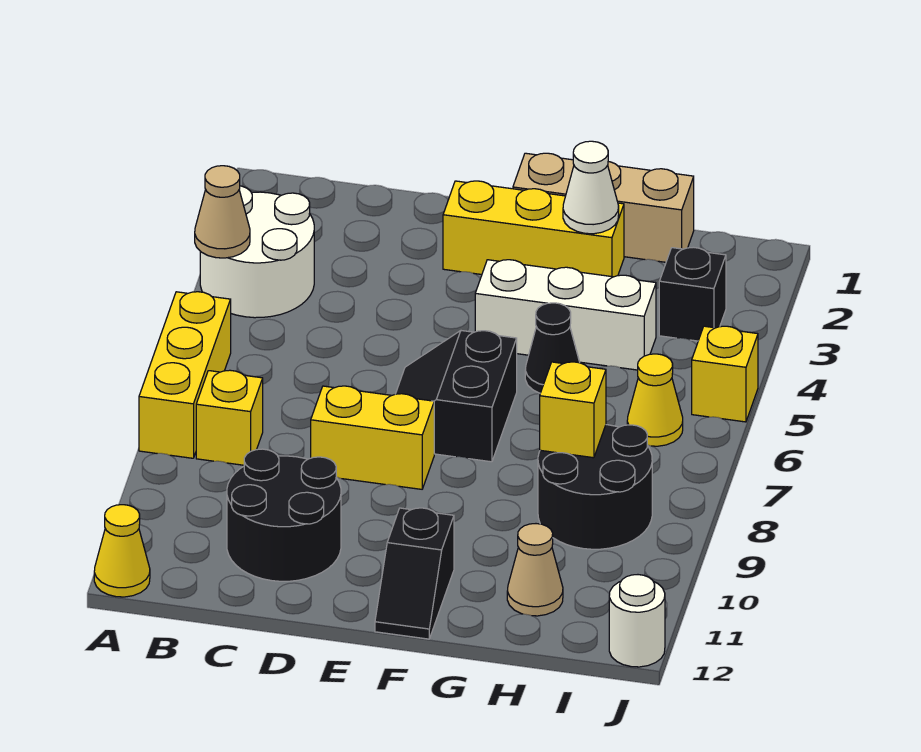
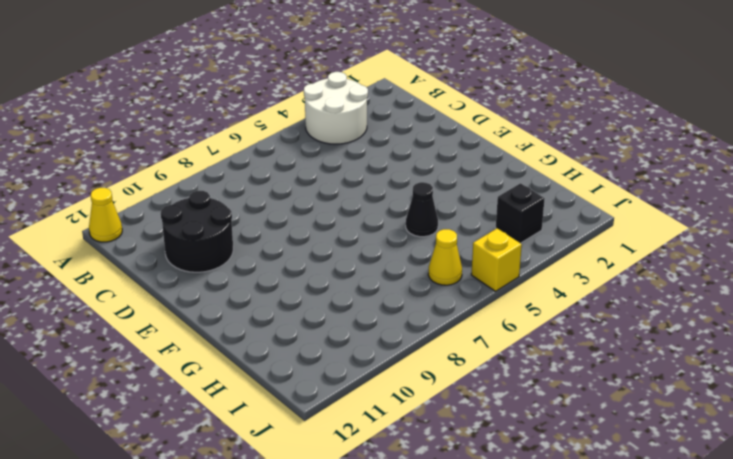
none -> yellow 1x3 brick [139,292,231,458]
none -> yellow 1x1 brick [196,370,263,465]
none -> yellow 1x2 brick [311,386,434,489]

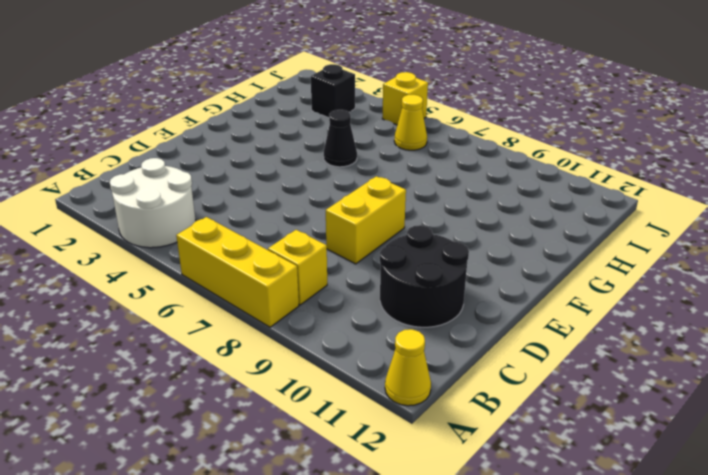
none -> yellow 1x3 brick [443,181,624,277]
none -> black 2x2 slope [396,331,517,462]
none -> tan 1x3 brick [513,153,694,262]

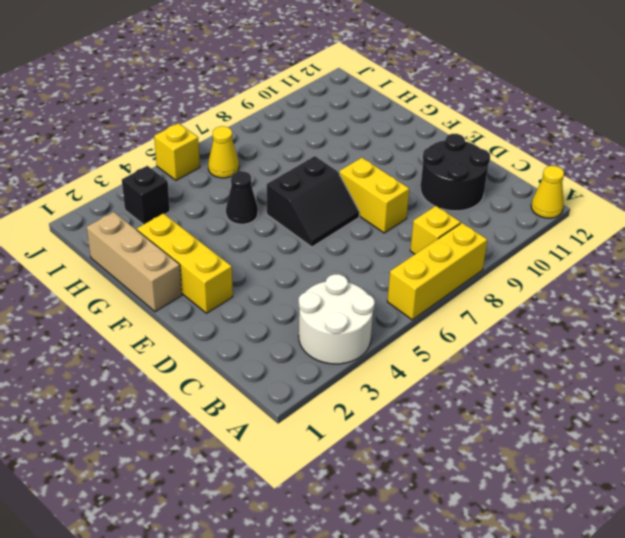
none -> white 1x3 brick [475,260,656,370]
none -> black 1x2 slope [375,508,454,639]
none -> black 2x2 round brick [538,425,652,549]

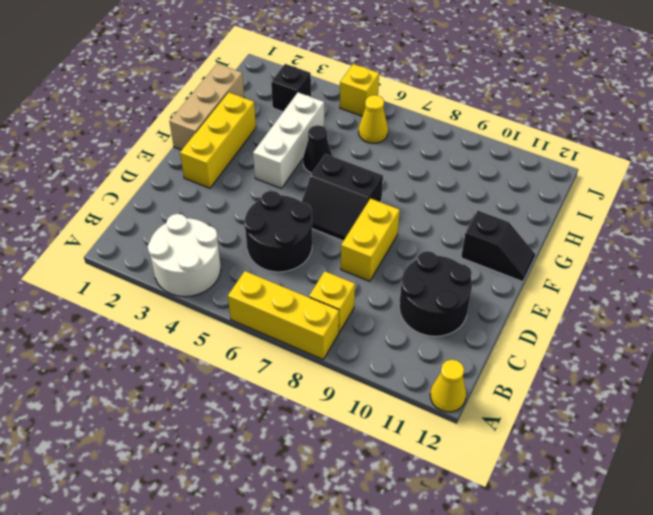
black 2x2 round brick [244,191,312,272] -> black 2x2 round brick moved to [538,425,652,549]
none -> tan 1x1 cone [507,524,563,616]
none -> white 1x1 round brick [609,575,665,667]
none -> tan 1x1 cone [195,166,250,258]

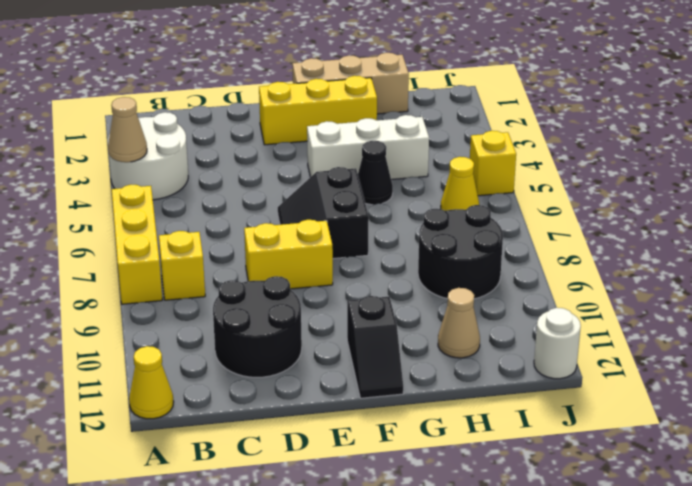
none -> black 1x1 brick [659,247,726,341]
none -> white 1x1 cone [563,141,619,234]
none -> yellow 1x1 brick [540,362,606,458]

